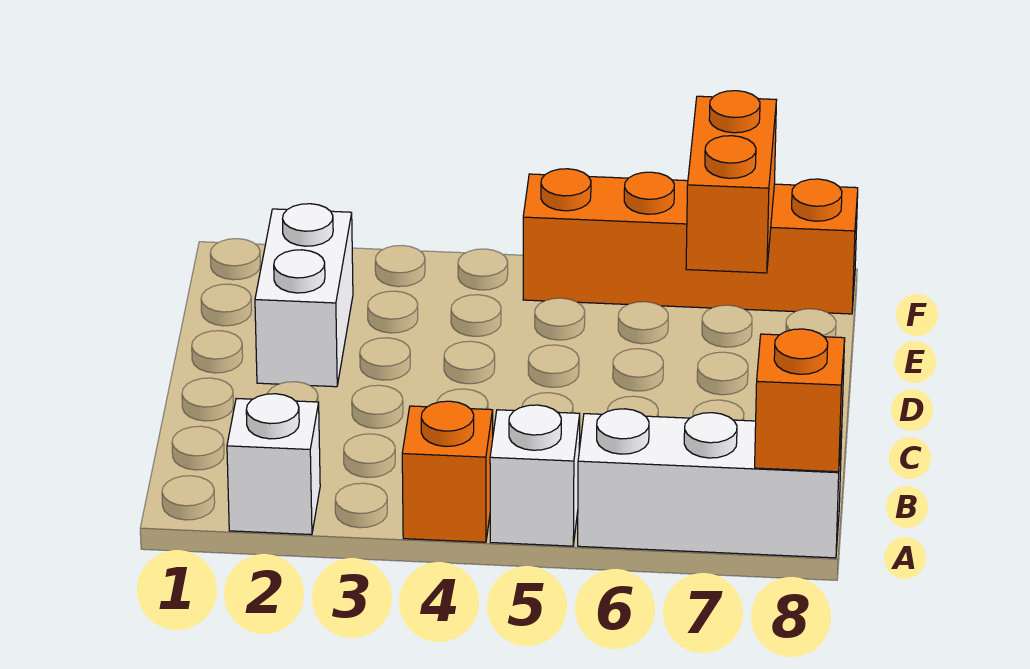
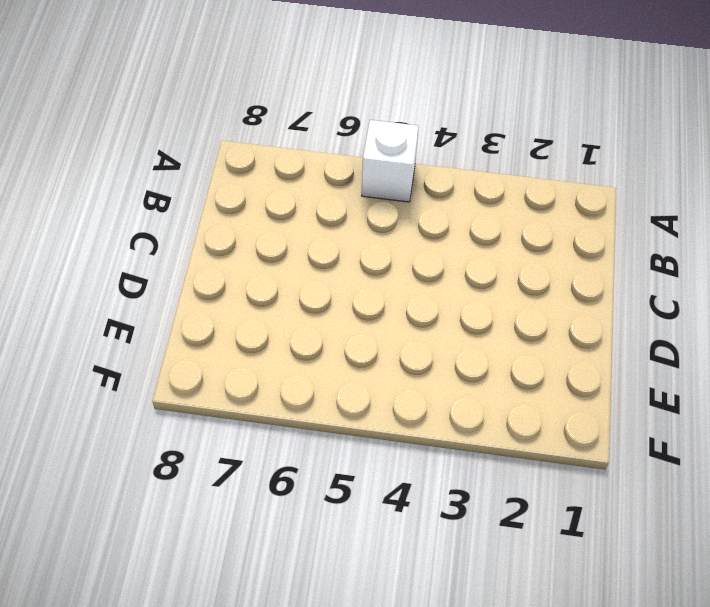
none -> white 1x1 brick [227,394,320,535]
none -> orange 1x1 brick [402,401,493,542]

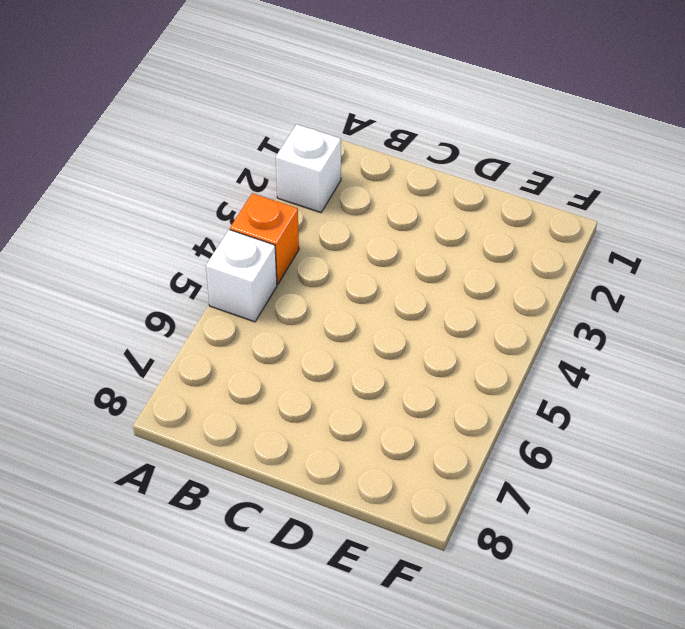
none -> white 1x3 brick [578,409,842,558]
none -> white 1x2 brick [255,204,353,387]

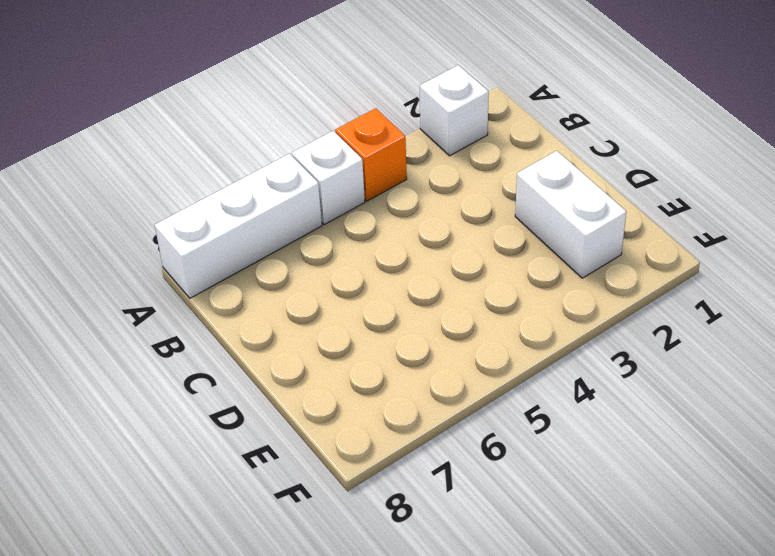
none -> orange 1x4 brick [523,169,858,314]
none -> orange 1x1 brick [755,329,845,472]

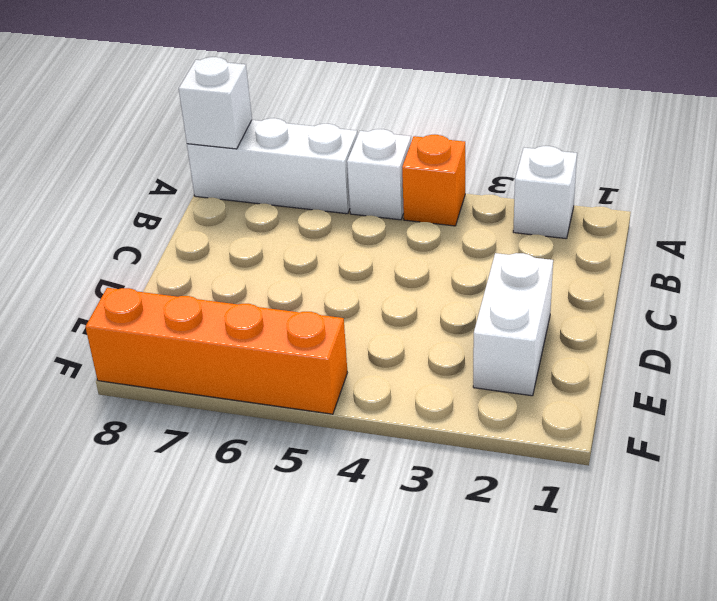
white 1x1 brick [179,57,252,149] -> orange 1x1 brick [755,329,845,472]
none -> orange 1x2 brick [686,91,777,273]

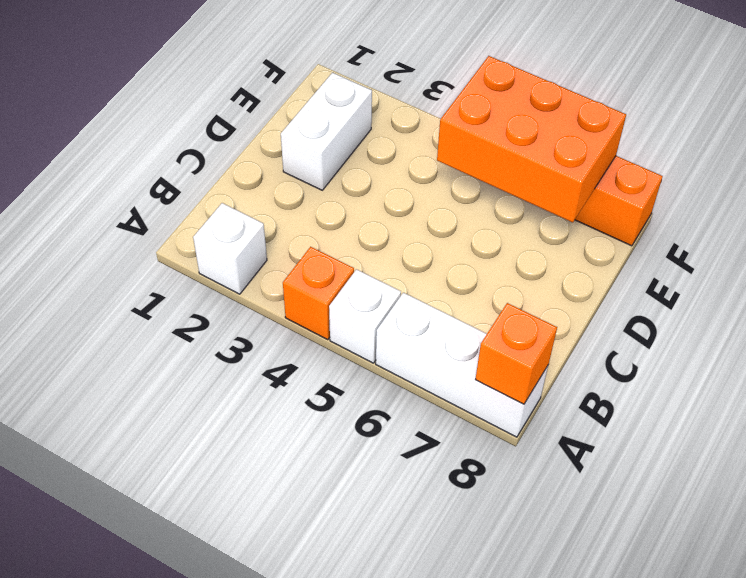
orange 2x3 brick [437,56,626,222] -> orange 1x2 brick [686,91,777,273]

